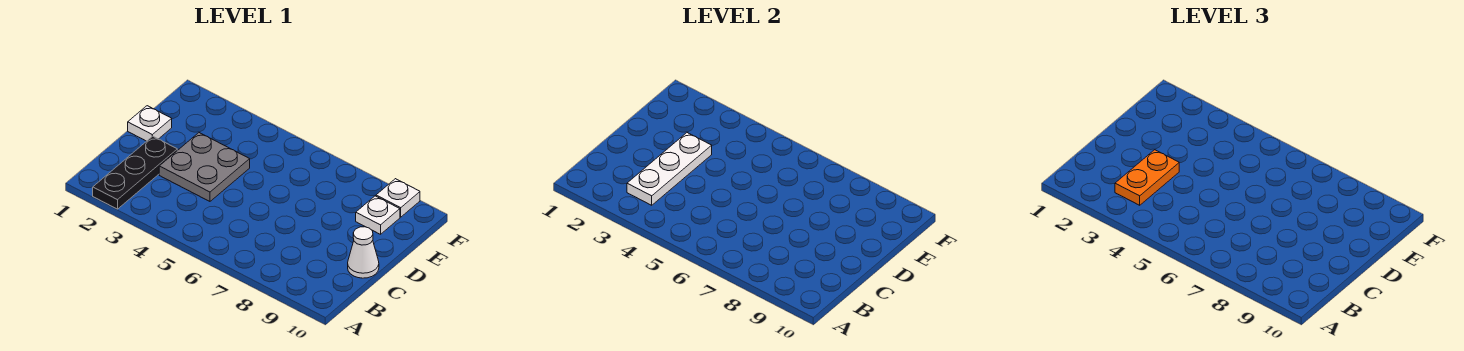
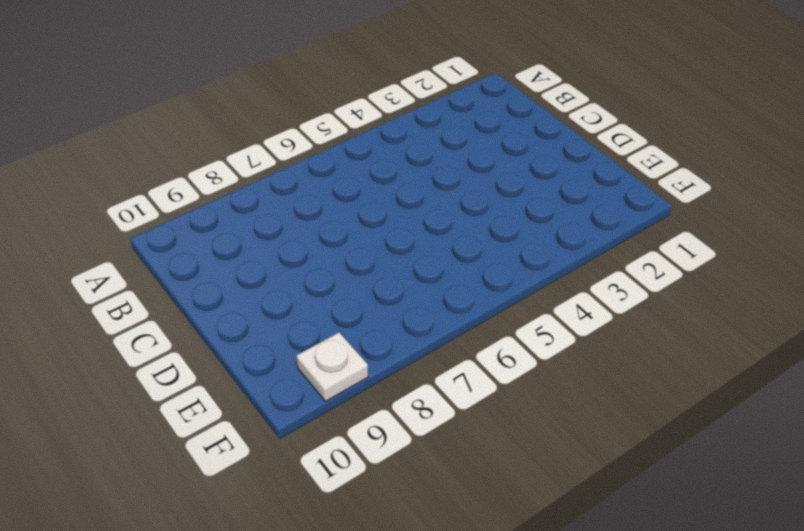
none -> black 1x3 plate [93,136,177,209]
none -> grey 2x2 plate [159,133,250,201]

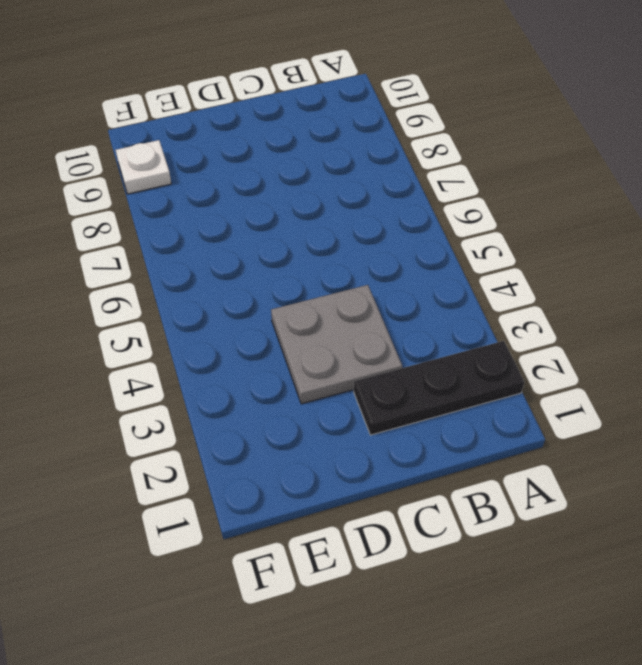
none -> white 1x1 cone [348,227,379,278]
none -> white 1x1 plate [128,106,172,141]

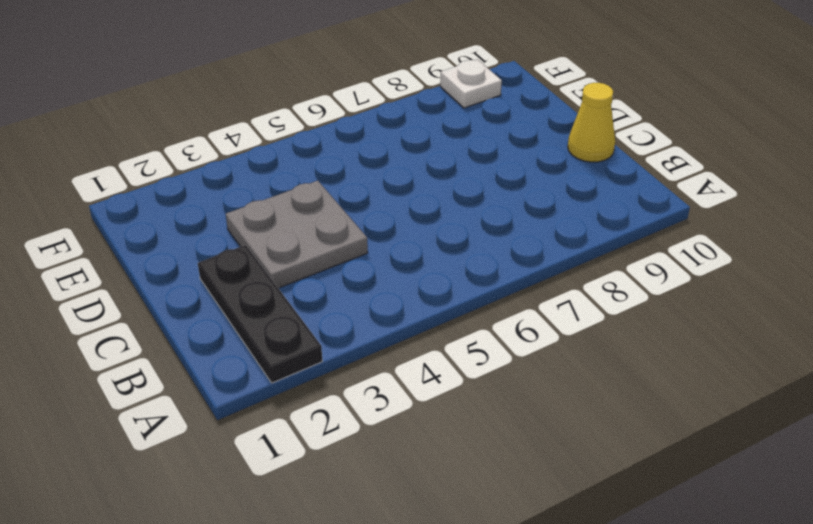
yellow 1x1 cone [568,83,615,162] -> white 1x1 cone [348,227,379,278]
none -> white 1x1 plate [128,106,172,141]
none -> white 1x1 plate [356,196,400,234]

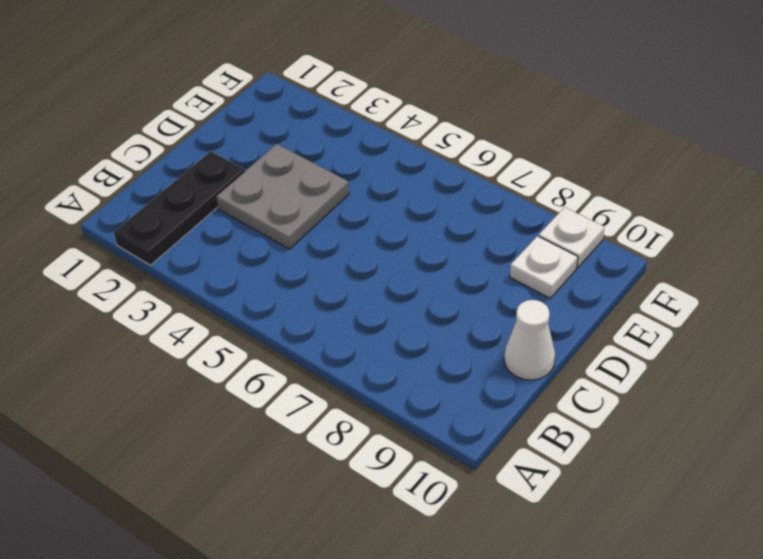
none -> white 1x1 plate [128,106,172,141]
none -> white 1x3 plate [627,133,712,205]

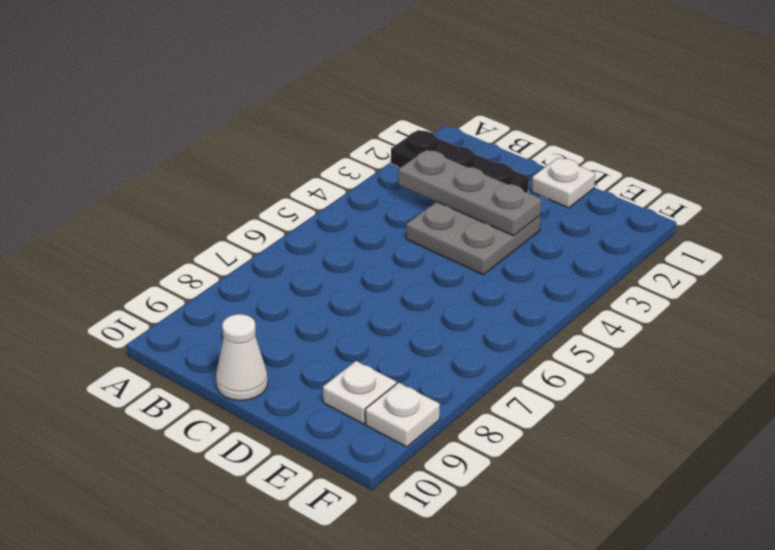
grey 1x3 plate [398,150,542,236] -> white 1x3 plate [627,133,712,205]
none -> orange 1x2 plate [1115,150,1179,205]

